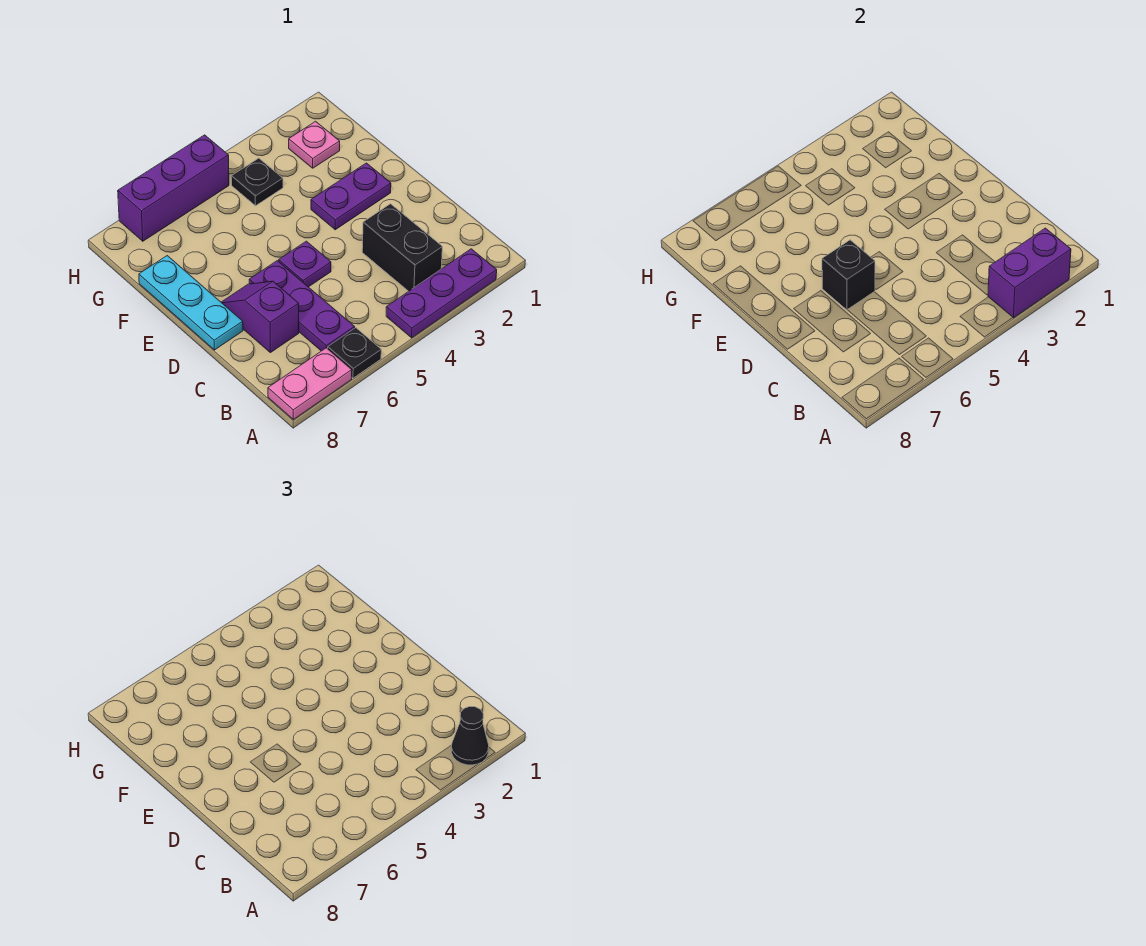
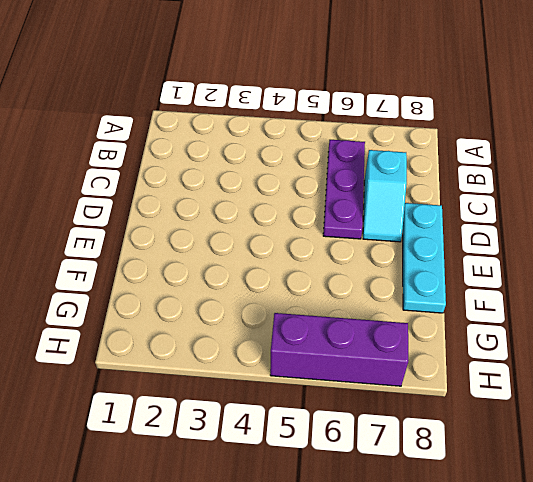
cyan 1x2 slope [363,150,407,242] -> purple 1x2 slope [221,281,299,353]
none -> purple 1x3 plate [386,249,497,338]
none -> black 1x1 plate [328,328,381,378]
none -> pink 1x2 plate [268,348,352,419]

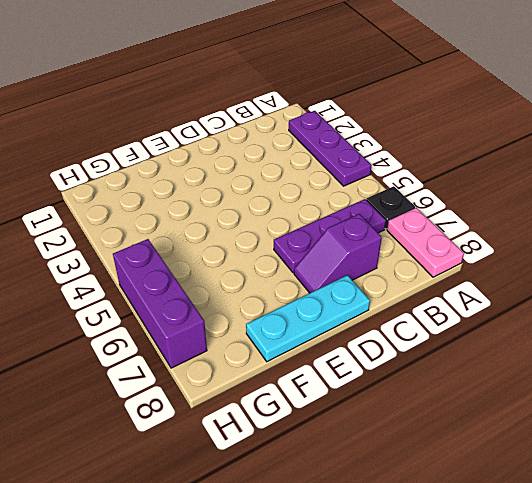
none -> black 1x2 brick [362,204,442,291]
none -> purple 1x1 plate [279,241,331,287]
none -> purple 1x2 plate [311,163,391,230]

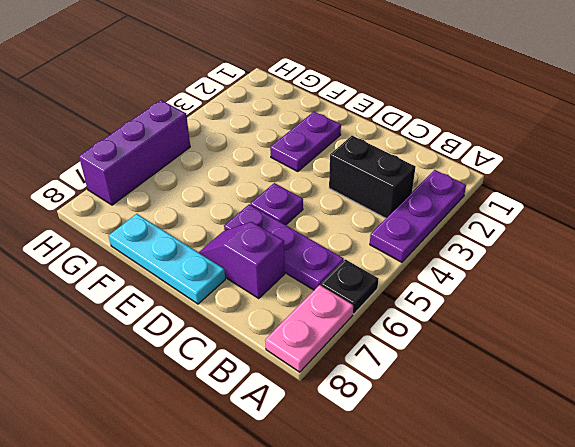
none -> pink 1x1 plate [289,121,340,168]
none -> black 1x1 plate [231,158,283,206]
none -> purple 1x2 brick [988,228,1071,318]

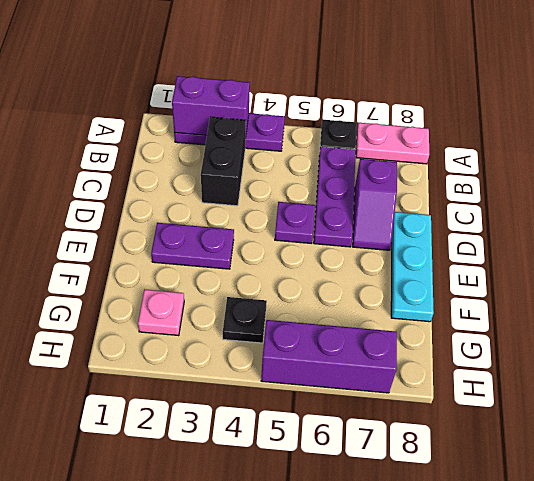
none -> black 1x1 brick [822,240,875,310]
none -> black 1x1 cone [451,707,489,765]

